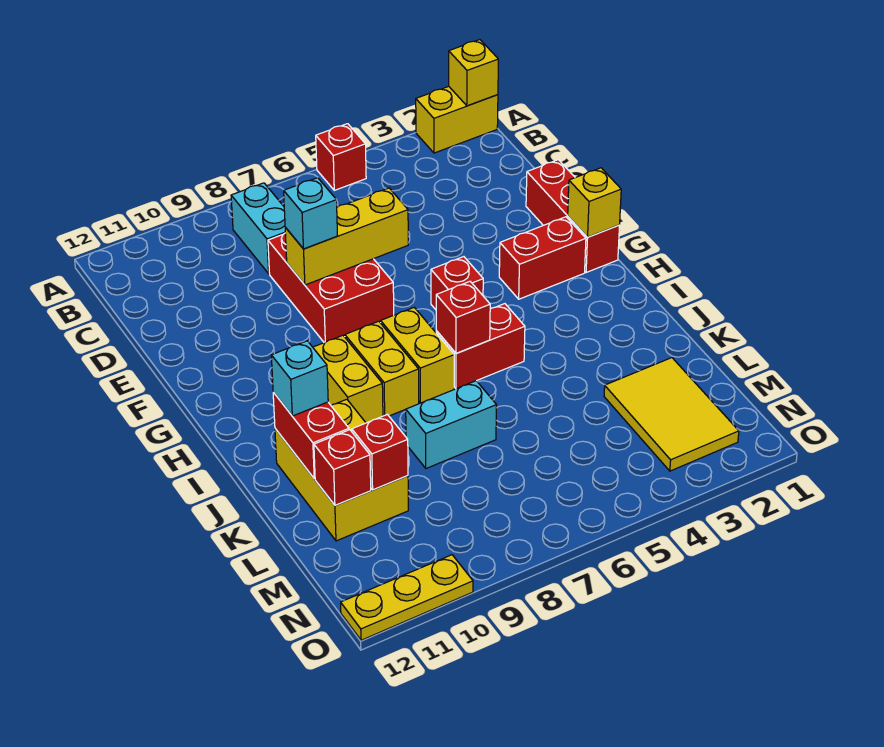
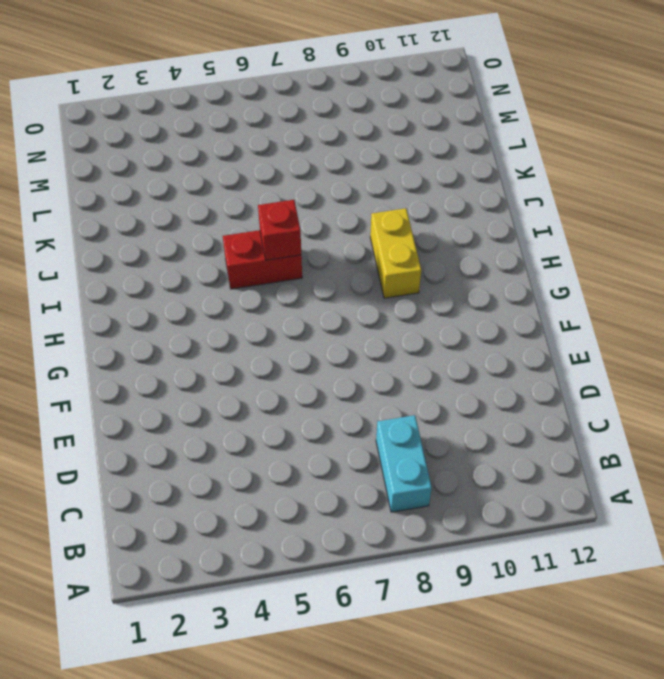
none -> yellow 1x2 brick [416,86,498,153]
none -> red 1x1 brick [316,124,366,190]
none -> red 2x3 brick [268,234,394,343]

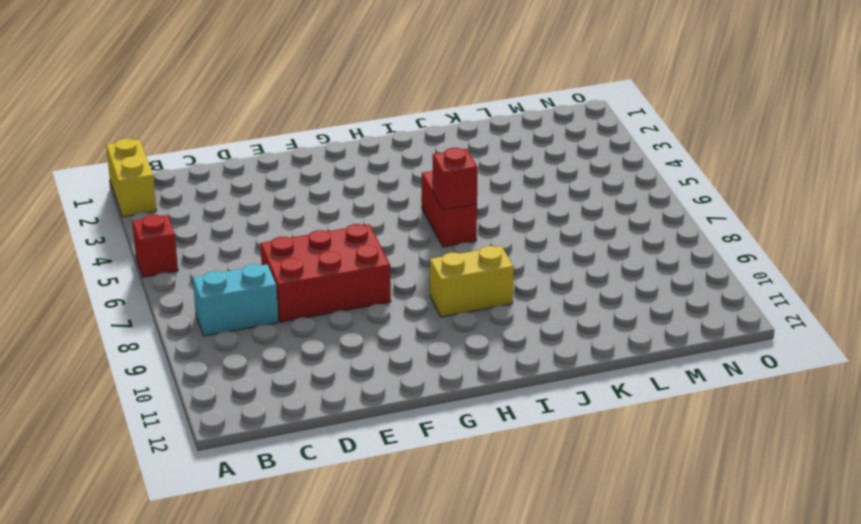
none -> red 1x3 brick [526,160,620,273]
none -> red 1x2 brick [499,217,586,299]
none -> red 1x1 brick [431,257,483,310]

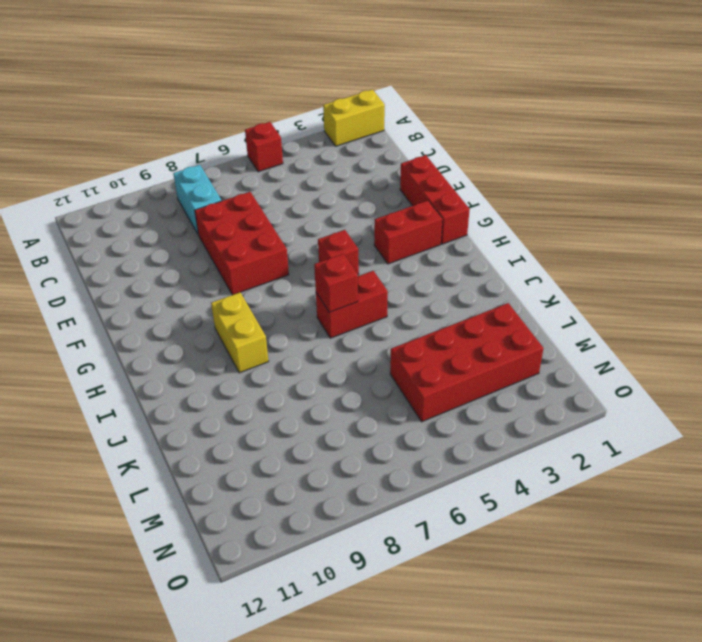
red 2x4 brick [390,303,544,422] -> yellow 2x3 tile [604,358,739,471]
none -> yellow 1x2 brick [381,308,454,403]
none -> yellow 1x2 brick [345,321,419,416]
none -> yellow 2x3 brick [275,399,408,541]

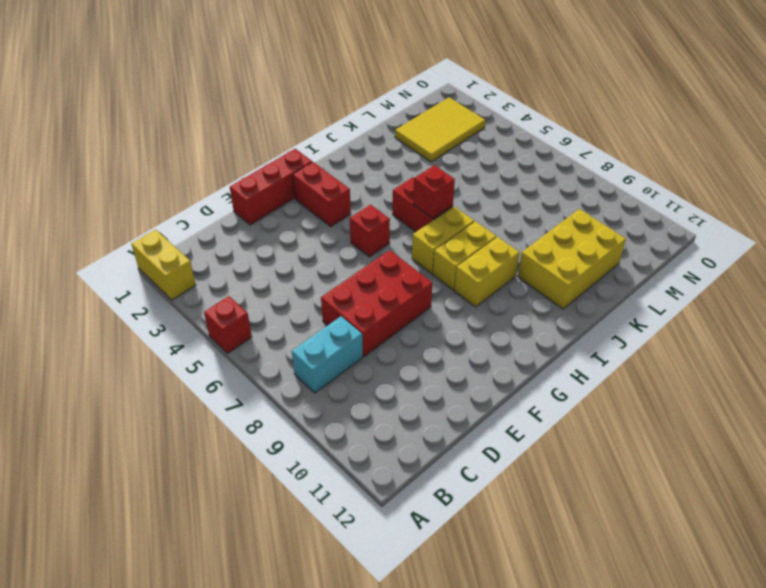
none -> cyan 1x2 brick [406,381,497,468]
none -> yellow 1x3 plate [341,555,473,640]
none -> yellow 1x1 brick [449,40,498,106]

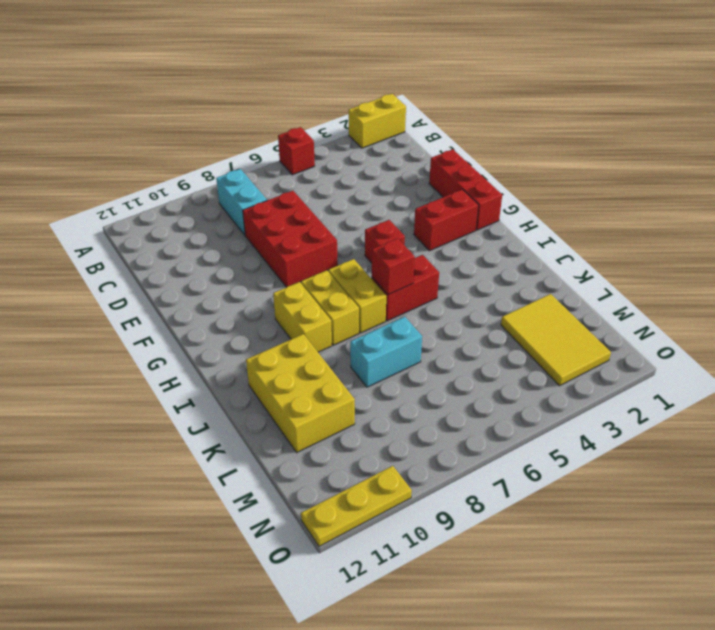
none -> yellow 1x1 brick [449,40,498,106]
none -> yellow 1x3 brick [285,188,408,285]
none -> yellow 1x1 brick [568,168,621,237]

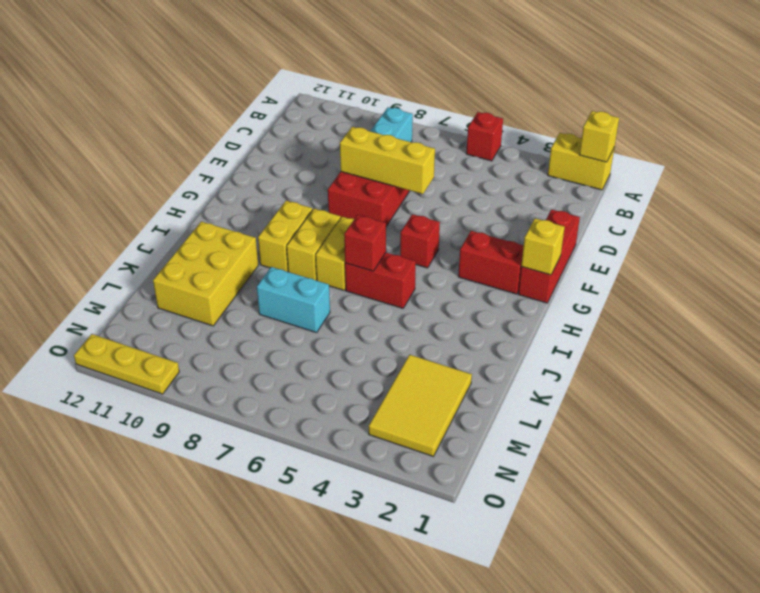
none -> red 1x2 brick [273,392,349,479]
none -> red 1x1 brick [352,415,408,490]
none -> red 1x1 brick [314,430,371,505]

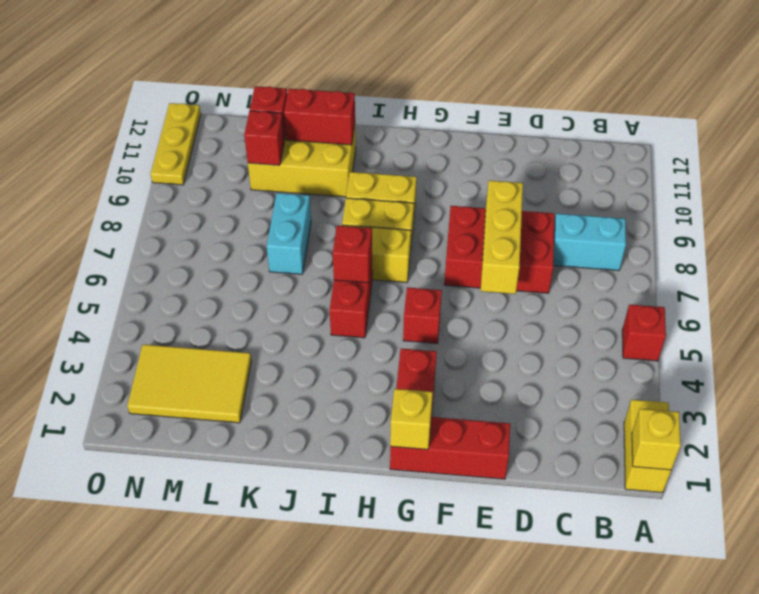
none -> cyan 1x1 brick [284,178,338,249]
none -> cyan 1x1 brick [271,341,328,416]

